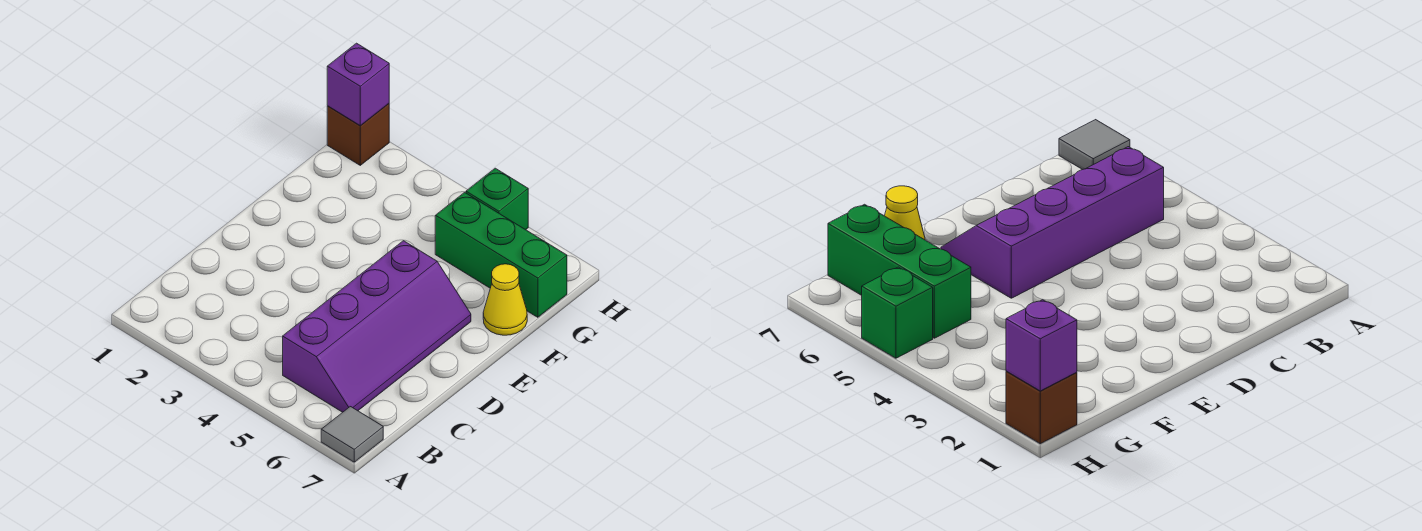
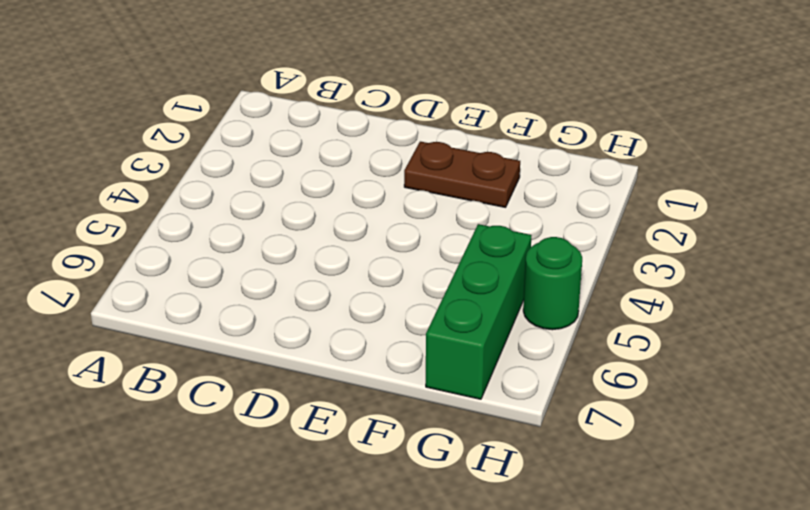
brown 1x2 plate [404,142,520,207] -> none
green 1x1 round brick [523,237,582,330] -> green 1x1 brick [466,168,528,230]
none -> grey 1x1 tile [321,407,383,462]
none -> purple 2x4 slope [283,241,471,412]

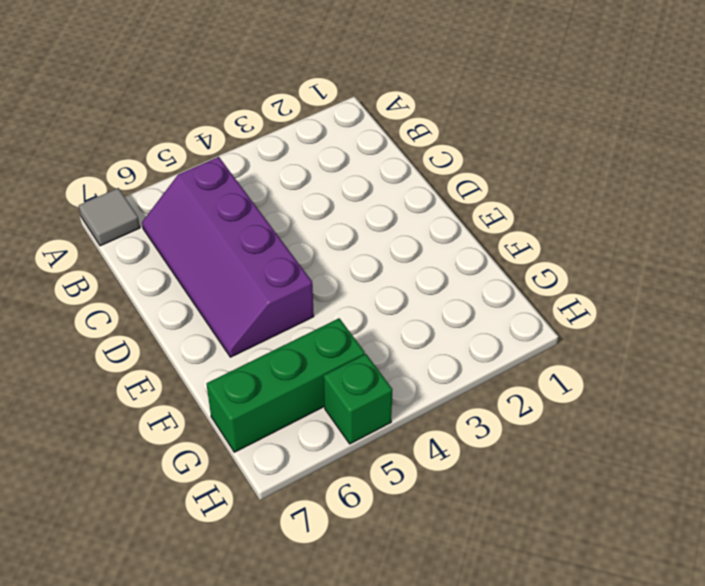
none -> yellow 1x1 cone [483,264,527,335]
none -> brown 1x1 brick [327,104,389,165]

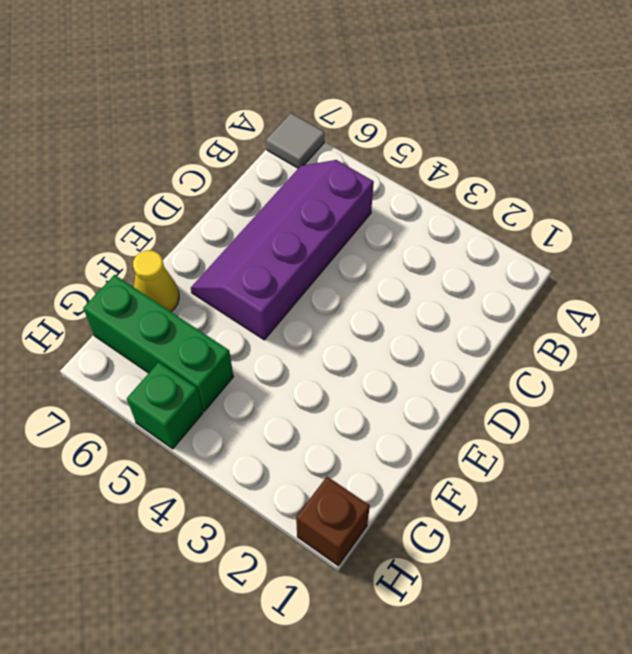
none -> purple 1x1 brick [327,43,389,125]

